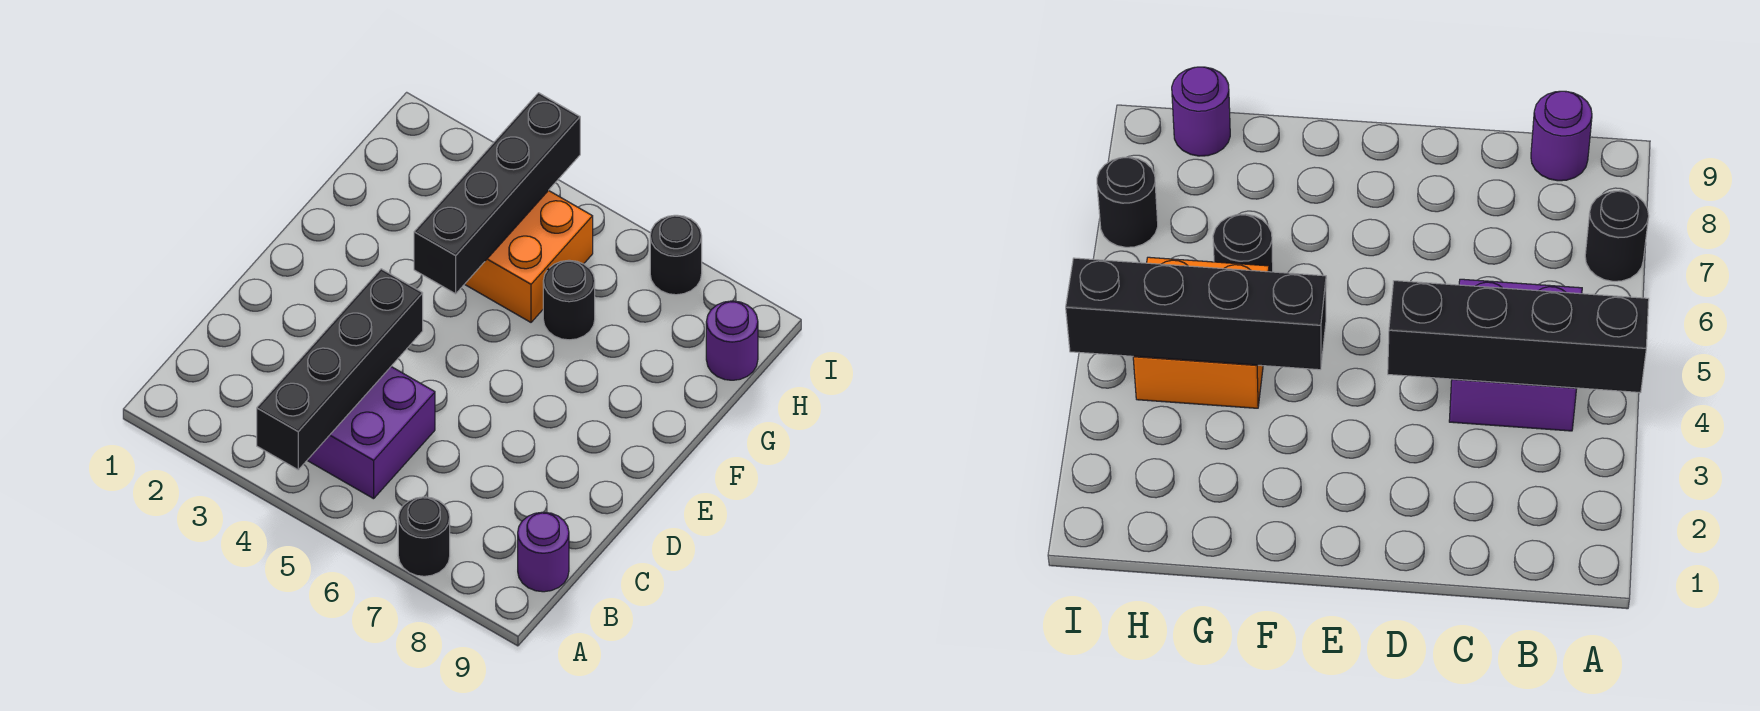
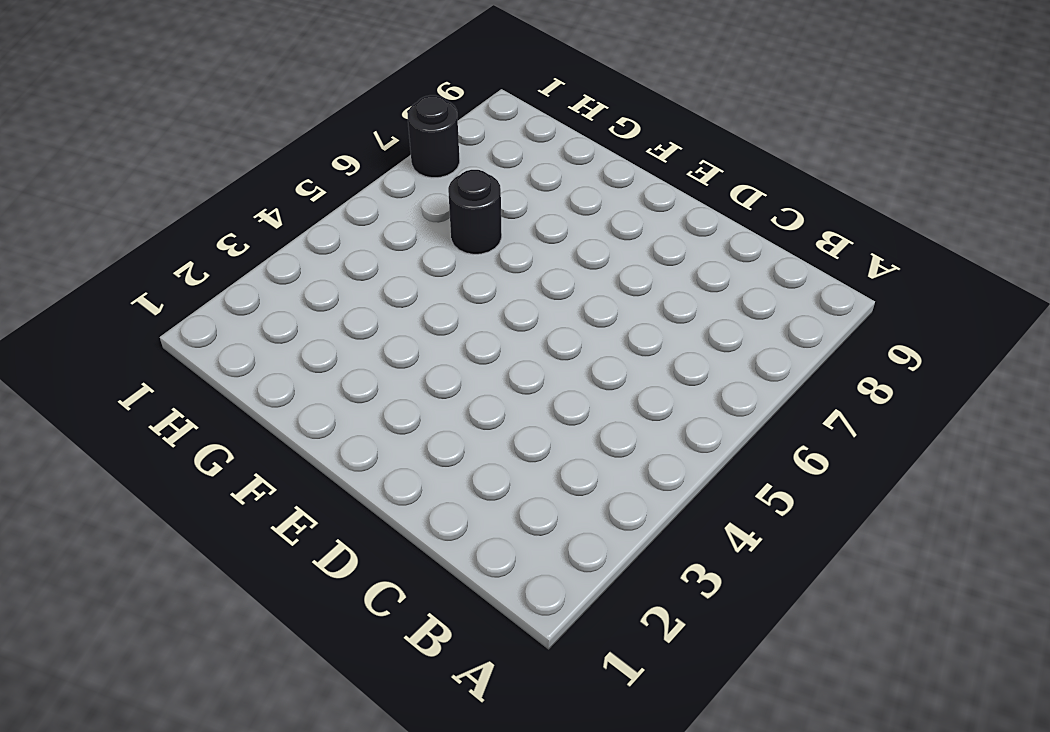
none -> black 1x1 round brick [398,497,450,576]
none -> purple 2x2 brick [307,367,435,499]

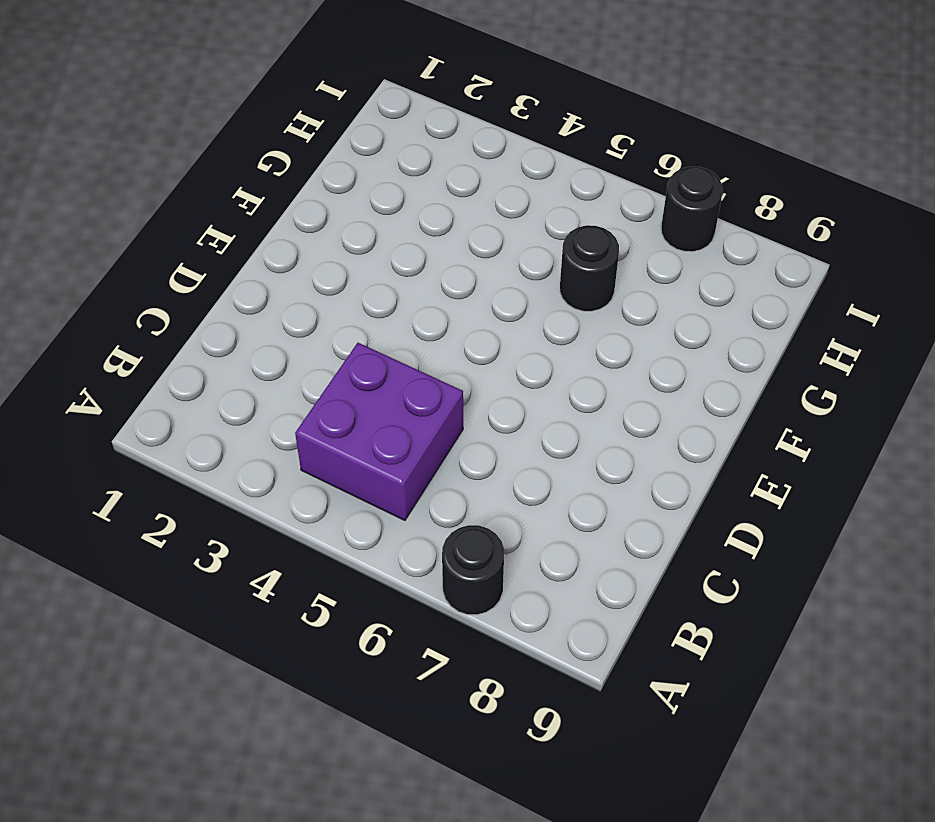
none -> purple 1x1 round brick [518,512,569,592]
none -> orange 2x2 brick [465,190,593,322]

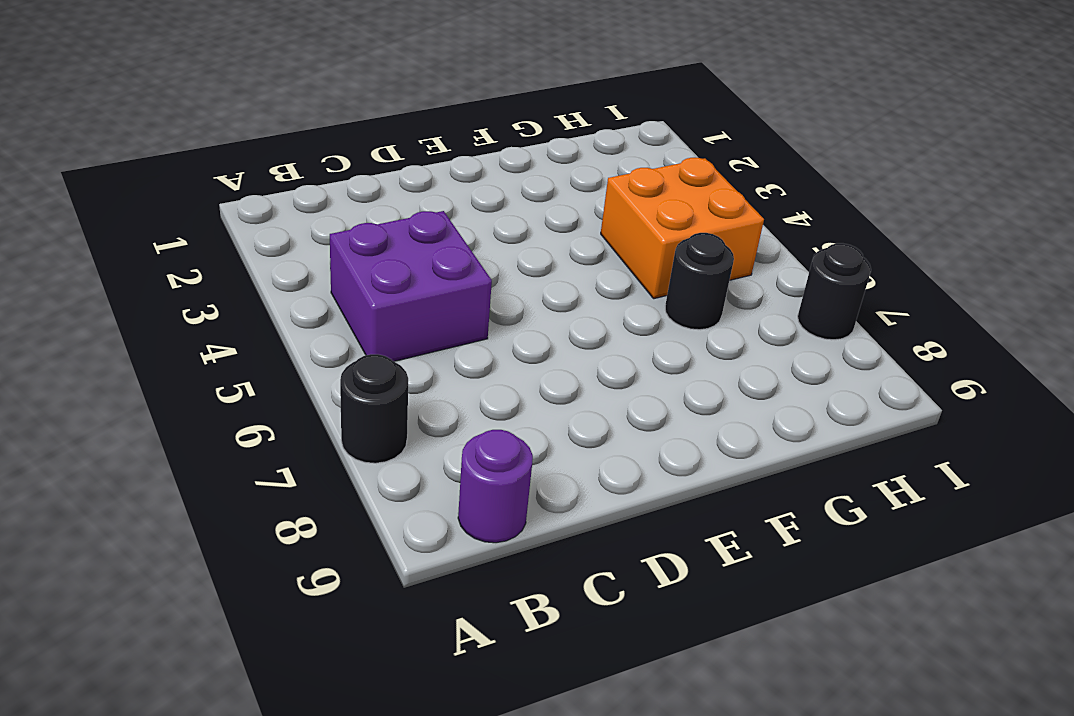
none -> purple 1x1 round brick [706,301,758,380]
none -> black 1x4 brick [257,269,423,470]

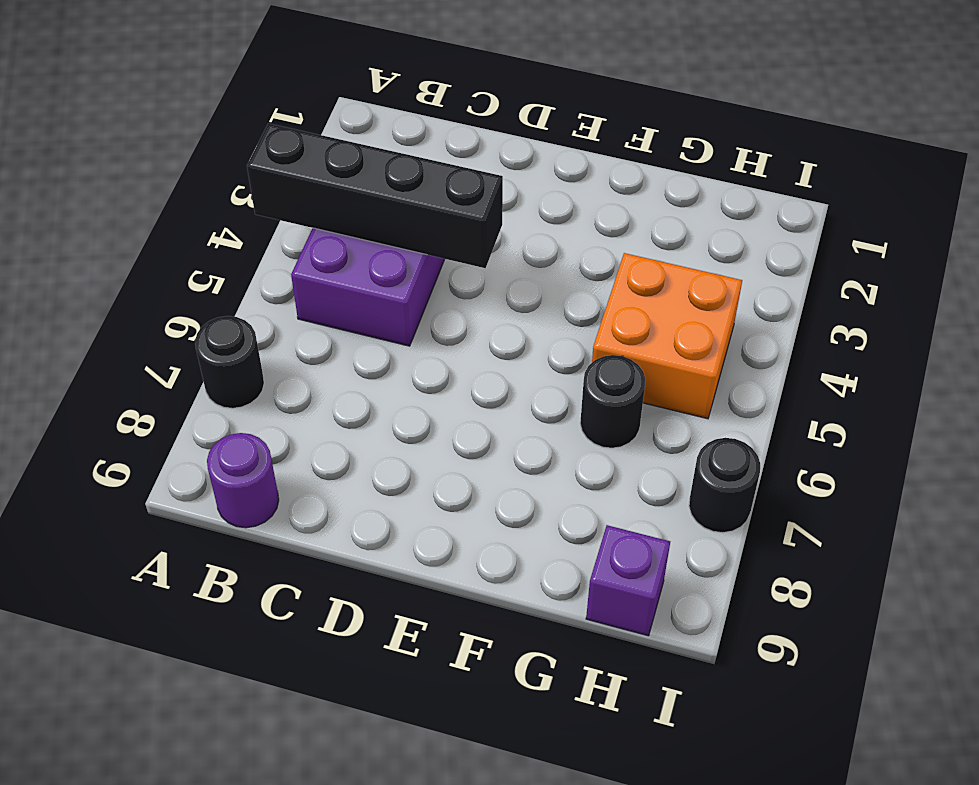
purple 1x1 brick [586,525,670,636] -> purple 1x1 round brick [706,301,758,380]
none -> black 1x4 brick [414,93,580,294]

